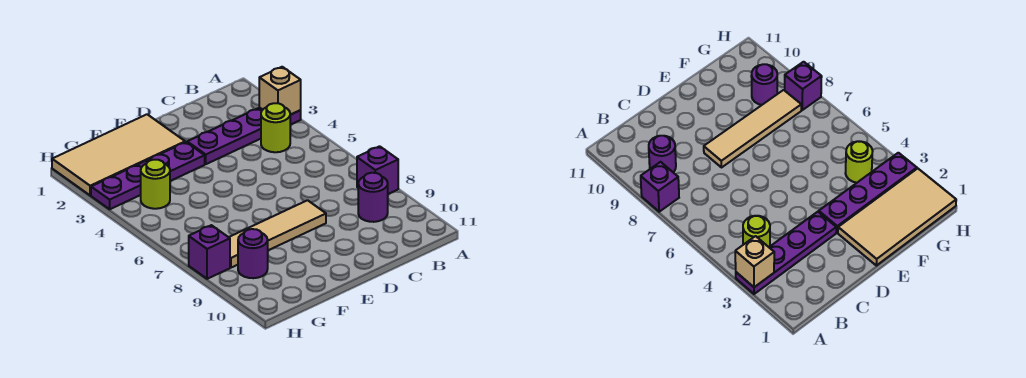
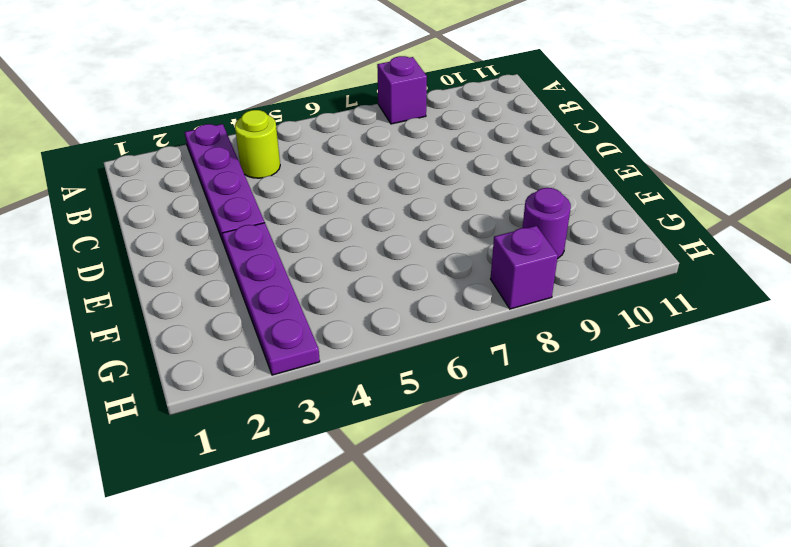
none -> purple 1x1 round brick [358,173,388,222]
none -> tan 1x4 tile [229,200,326,268]

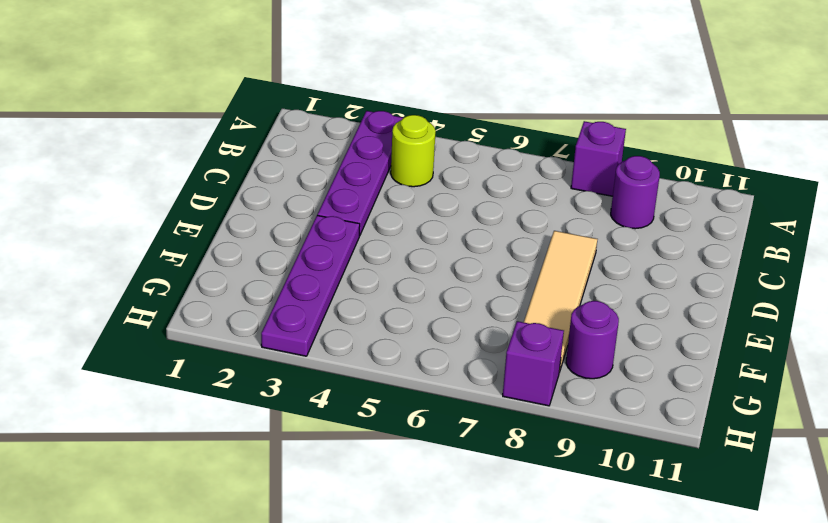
none -> tan 2x4 tile [52,114,185,195]
none -> lime 1x1 round brick [141,160,170,209]

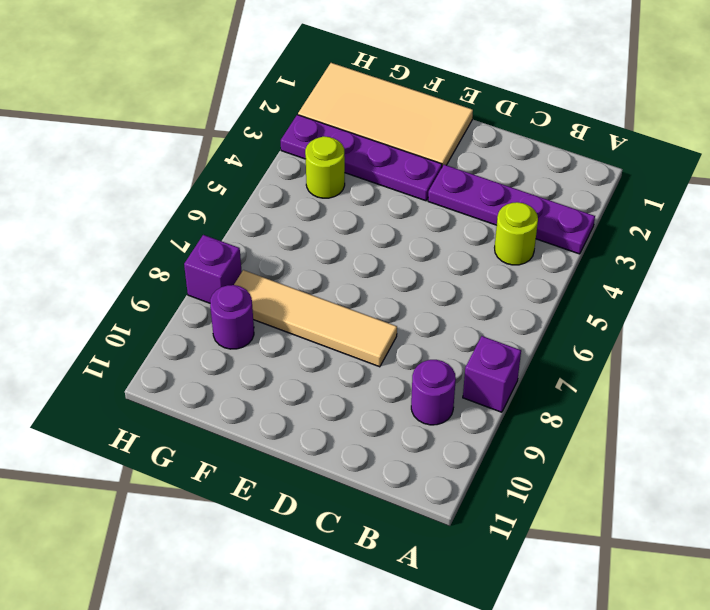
none -> tan 1x1 brick [259,67,301,115]

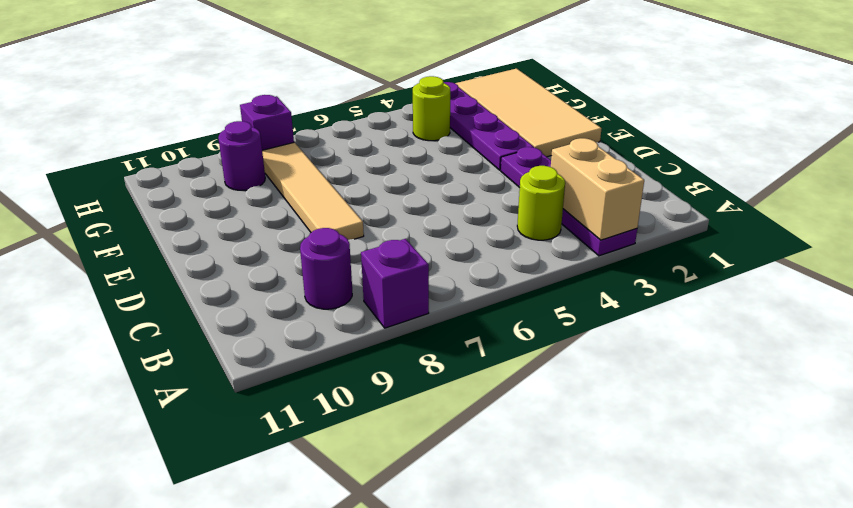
tan 1x2 brick [551,138,644,240] -> tan 1x1 brick [259,67,301,115]

